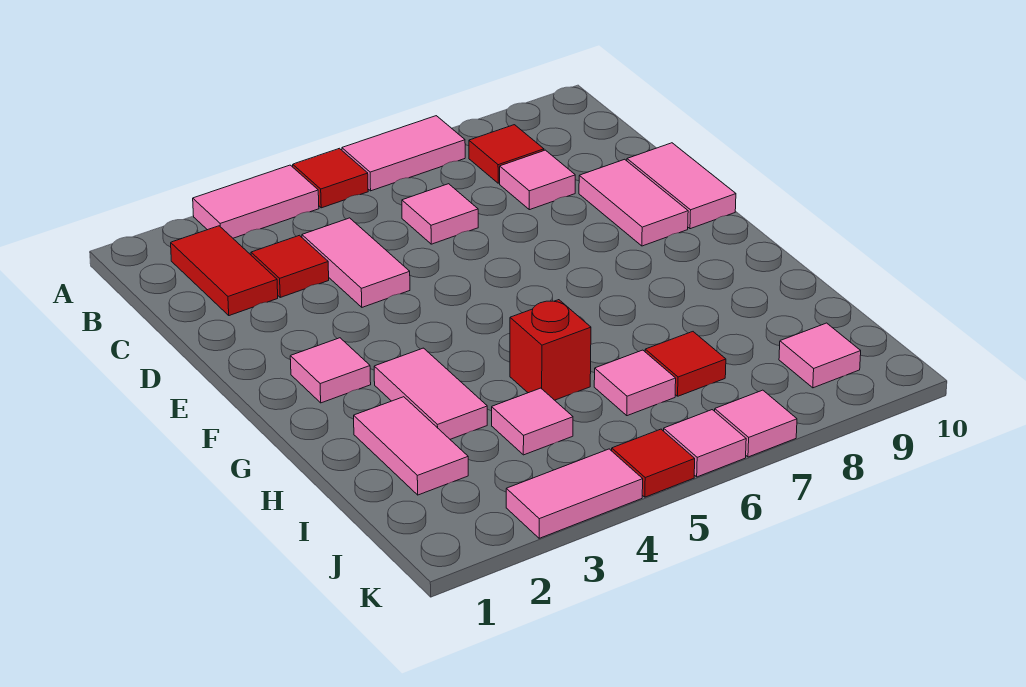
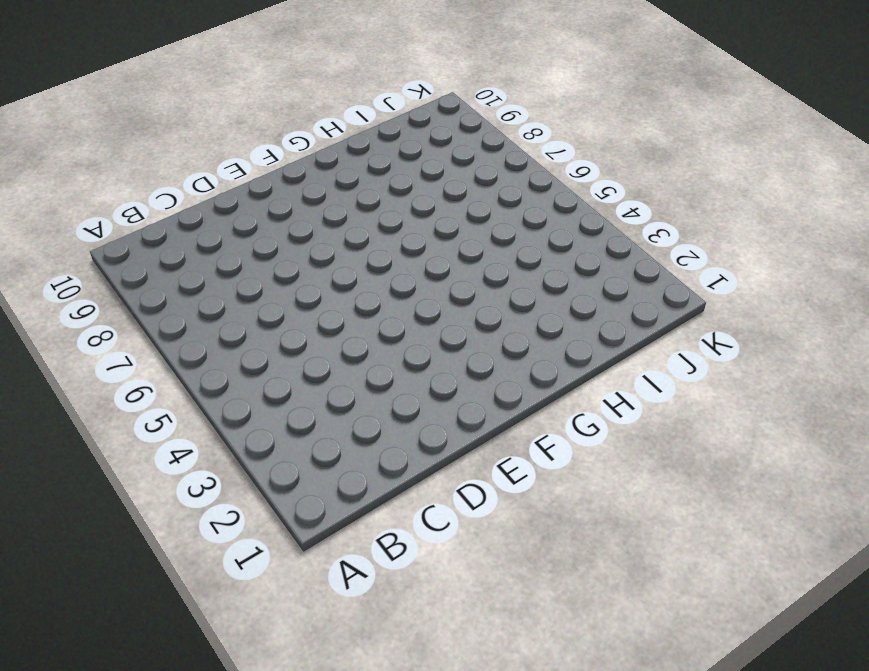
none -> pink 1x2 tile [193,165,319,238]
none -> red 1x1 tile [293,148,368,208]
none -> pink 1x2 tile [342,116,465,191]

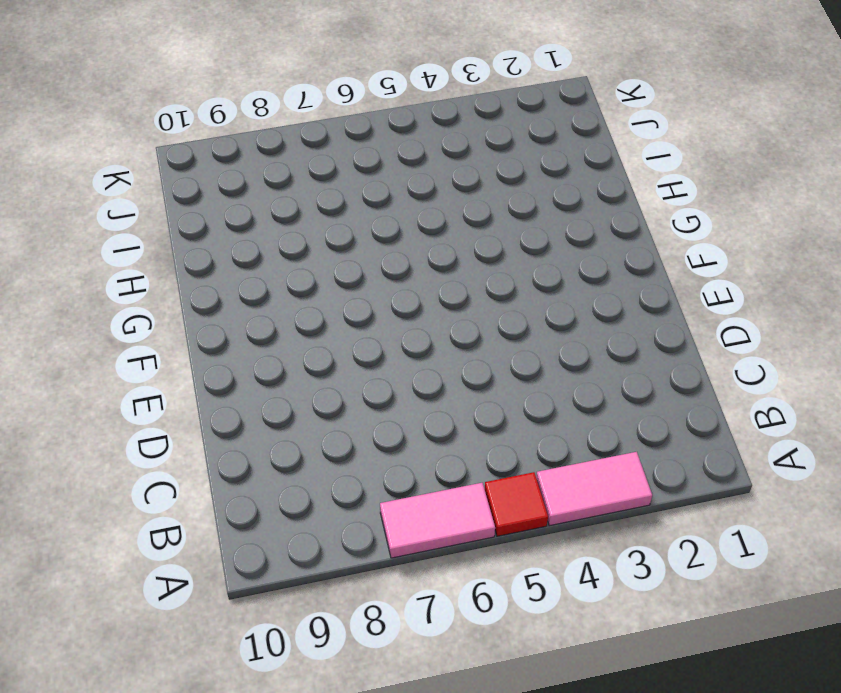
none -> red 1x2 tile [171,226,278,316]
none -> red 1x1 tile [469,125,544,183]
none -> red 1x1 tile [251,235,329,297]

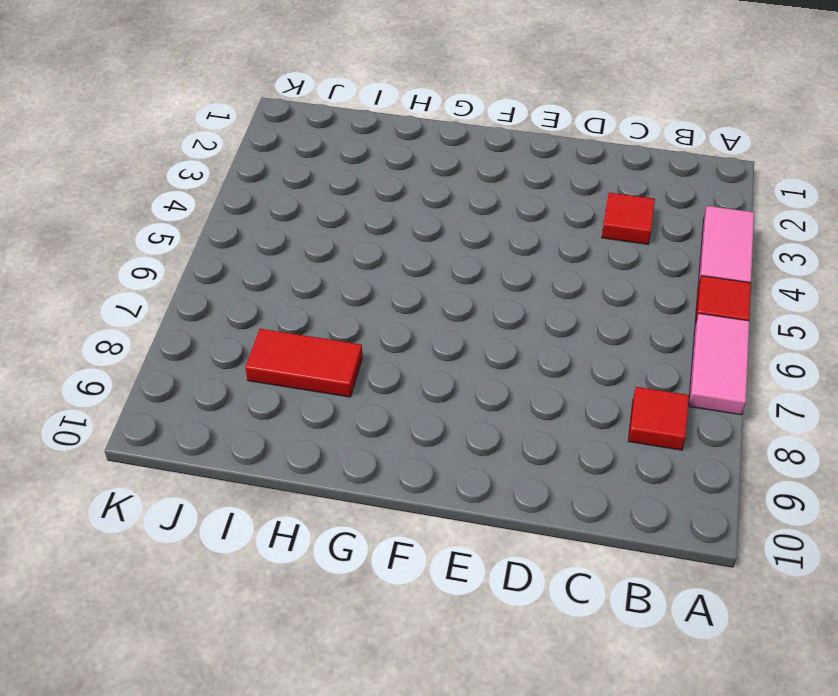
red 1x2 tile [245,329,362,397] -> red 1x2 tile moved to [171,226,278,316]
none -> pink 1x2 tile [302,218,410,307]
none -> pink 1x1 tile [402,184,478,244]
none -> pink 1x1 tile [500,150,575,210]

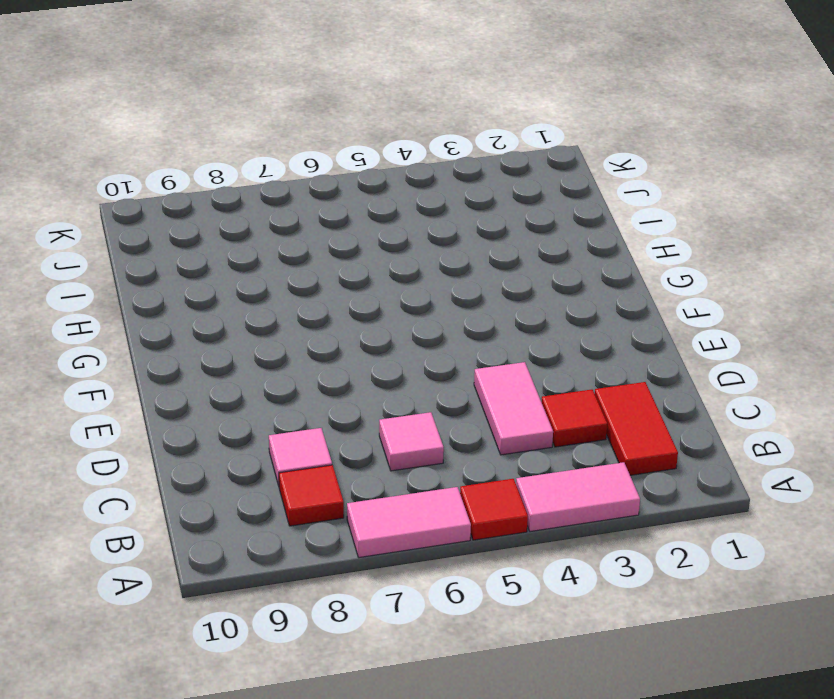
none -> pink 1x2 tile [579,159,688,246]
none -> pink 1x2 tile [627,143,736,229]
none -> pink 1x1 tile [290,338,371,403]

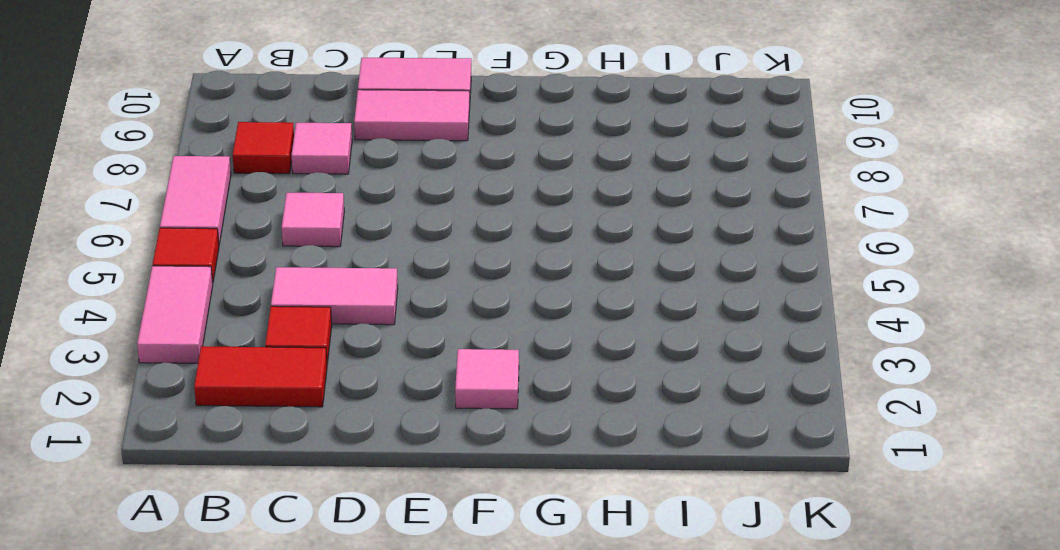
none -> pink 1x2 tile [374,348,487,439]
none -> pink 1x2 tile [354,397,468,495]
none -> red 1x1 brick [510,300,591,400]

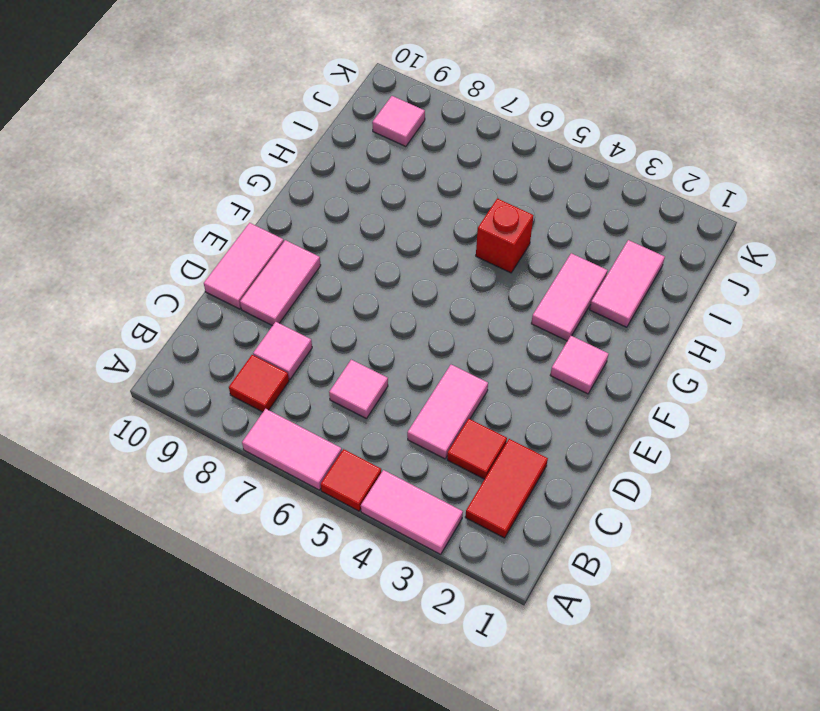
none -> pink 1x1 tile [492,388,573,455]
none -> pink 1x1 tile [594,350,676,416]
none -> red 1x1 tile [645,332,726,396]

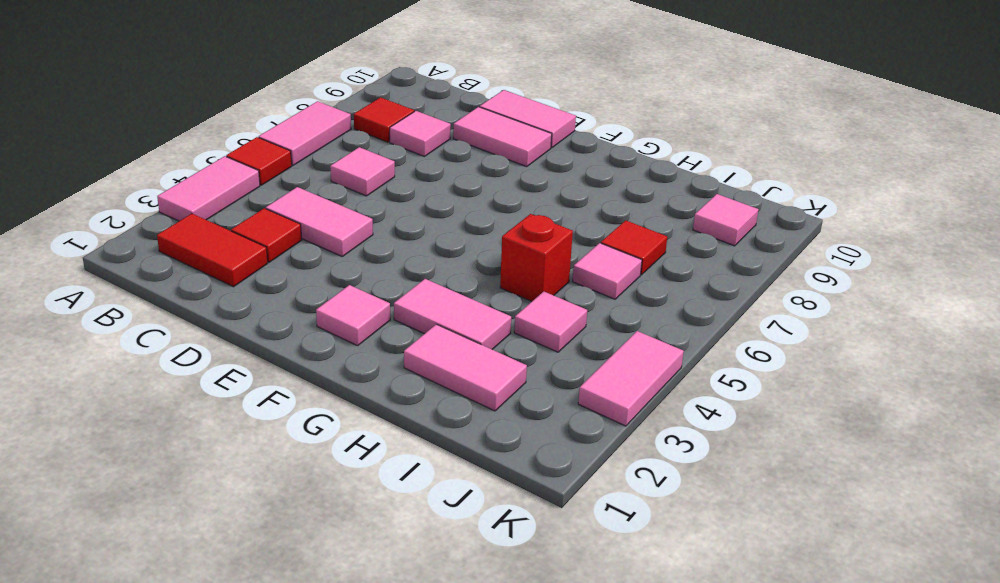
none -> red 1x1 tile [612,429,695,497]
none -> pink 1x1 tile [664,410,746,477]
none -> pink 1x1 tile [715,390,797,457]

